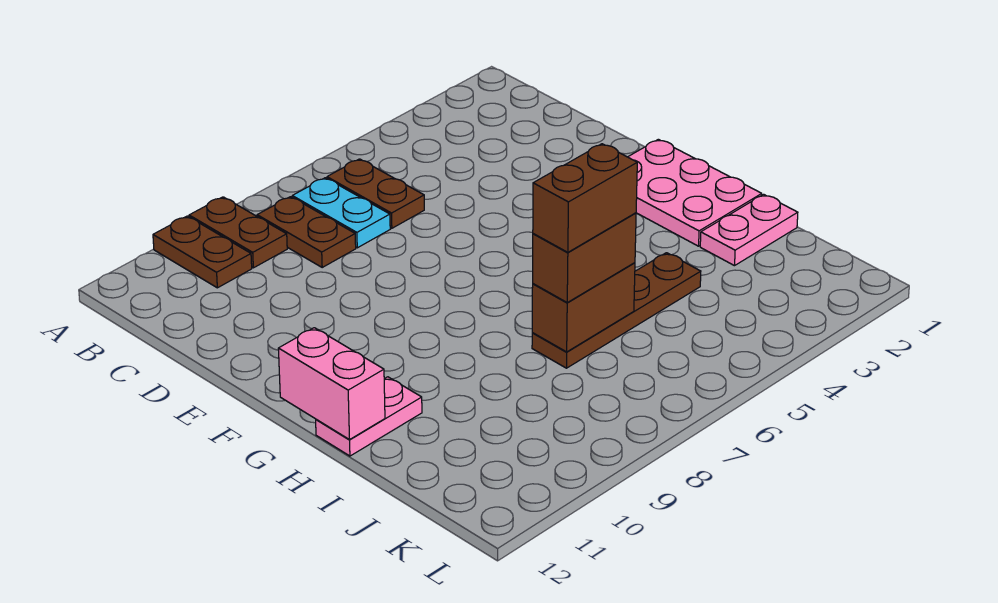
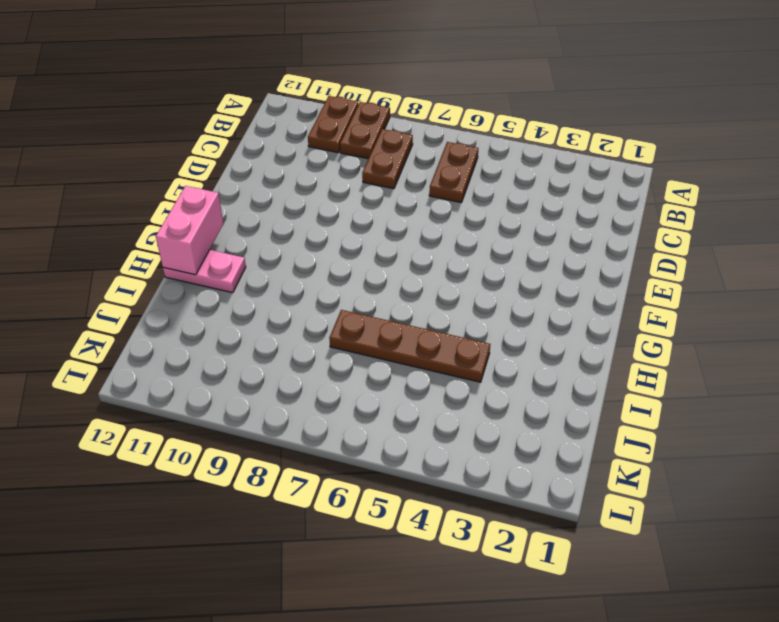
none -> cyan 1x2 plate [292,178,390,248]
none -> pink 2x3 plate [628,139,762,246]
none -> pink 1x2 plate [700,194,798,266]

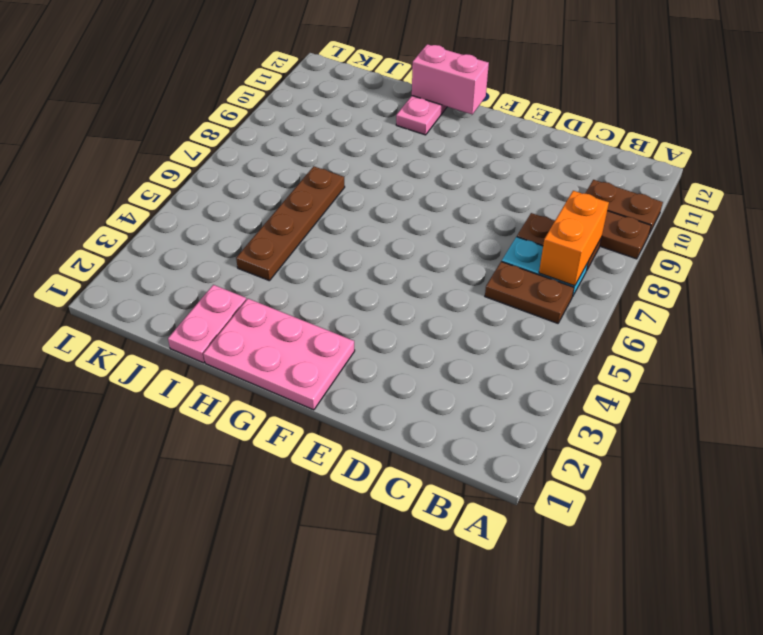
orange 1x2 brick [539,191,609,286] -> none
none -> brown 1x2 brick [532,263,635,352]
none -> brown 1x2 brick [533,213,636,302]
none -> brown 1x2 brick [533,144,637,252]

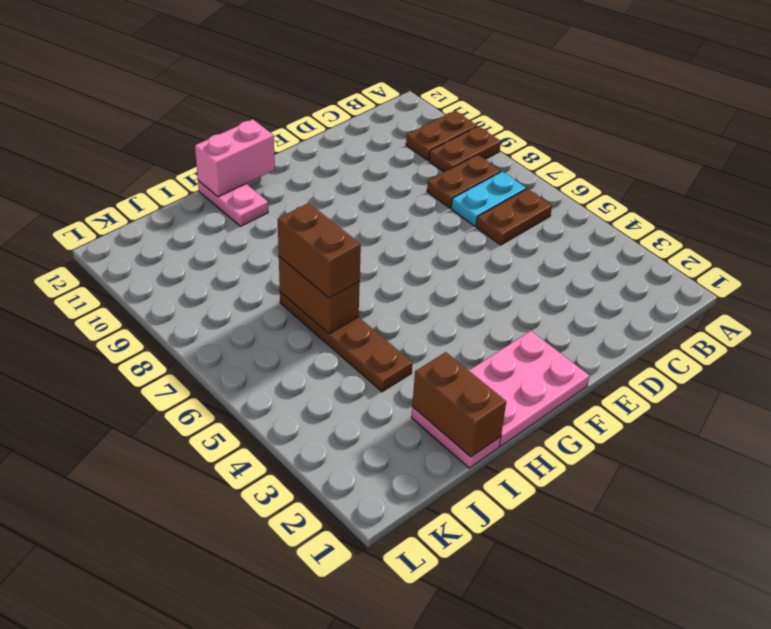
brown 1x2 brick [412,352,506,457] -> brown 1x2 brick moved to [533,144,637,252]

